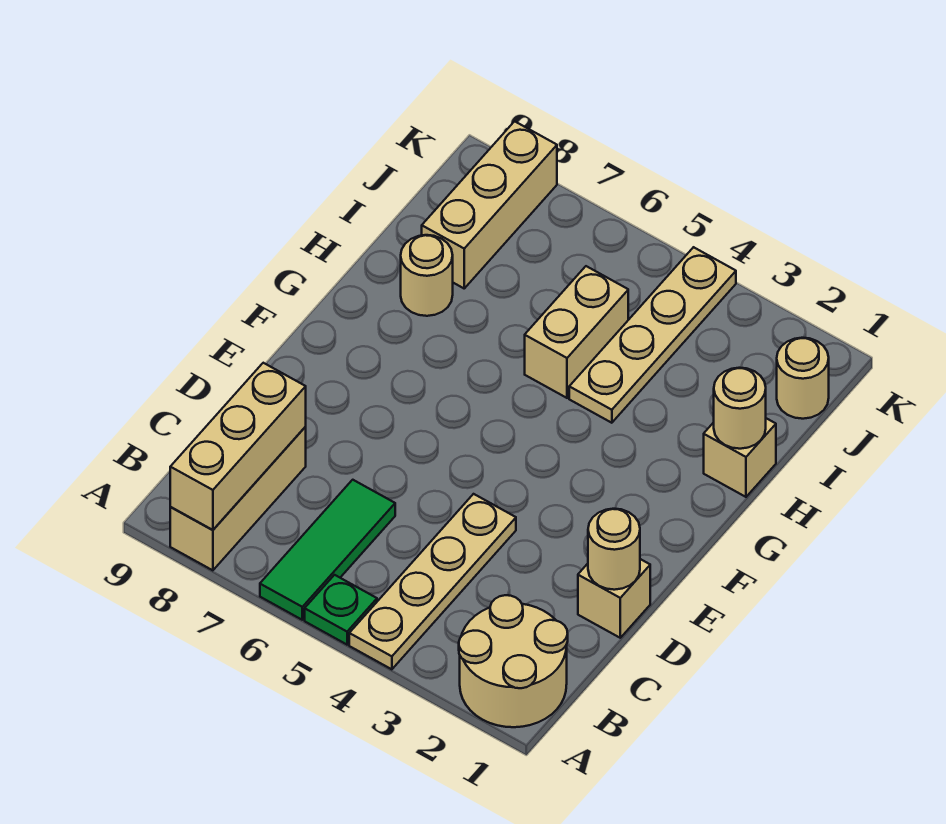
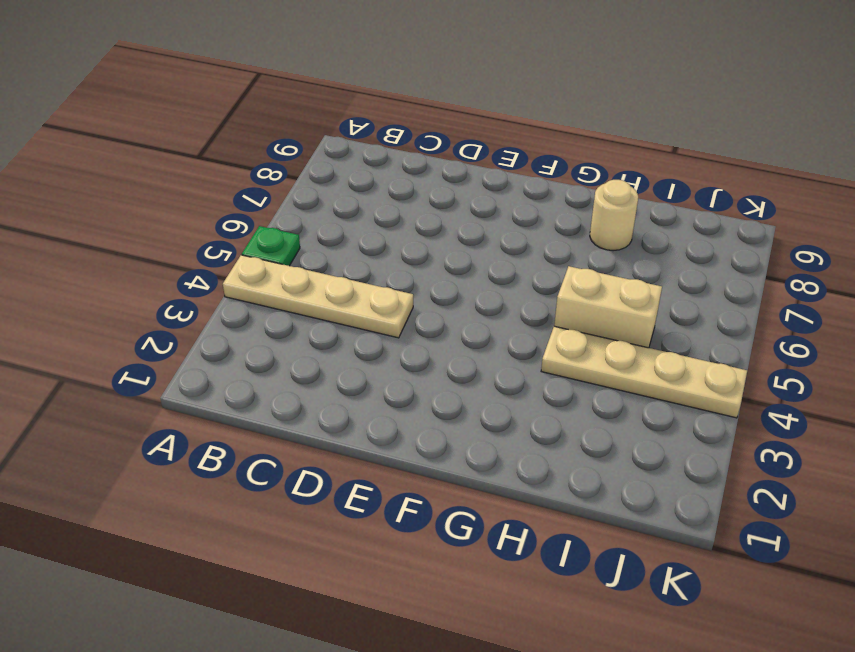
none -> tan 2x2 round brick [459,595,568,727]
none -> green 1x3 tile [260,480,395,620]
none -> tan 1x3 brick [170,427,306,570]

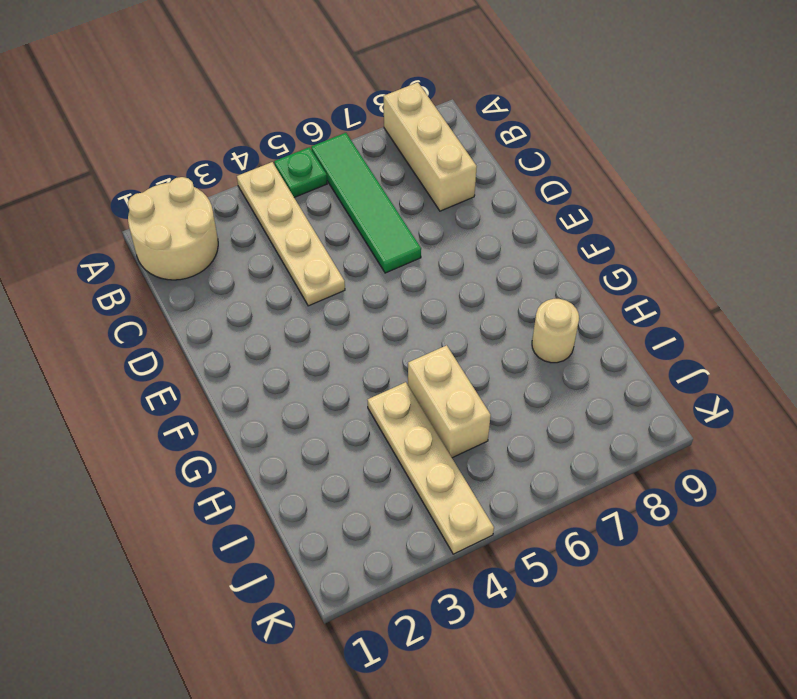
green 1x4 tile [311,133,421,273] -> green 1x3 tile [260,480,395,620]
none -> tan 1x1 brick [578,559,650,638]
none -> tan 1x1 brick [704,418,776,497]
none -> tan 1x3 brick [422,121,557,288]

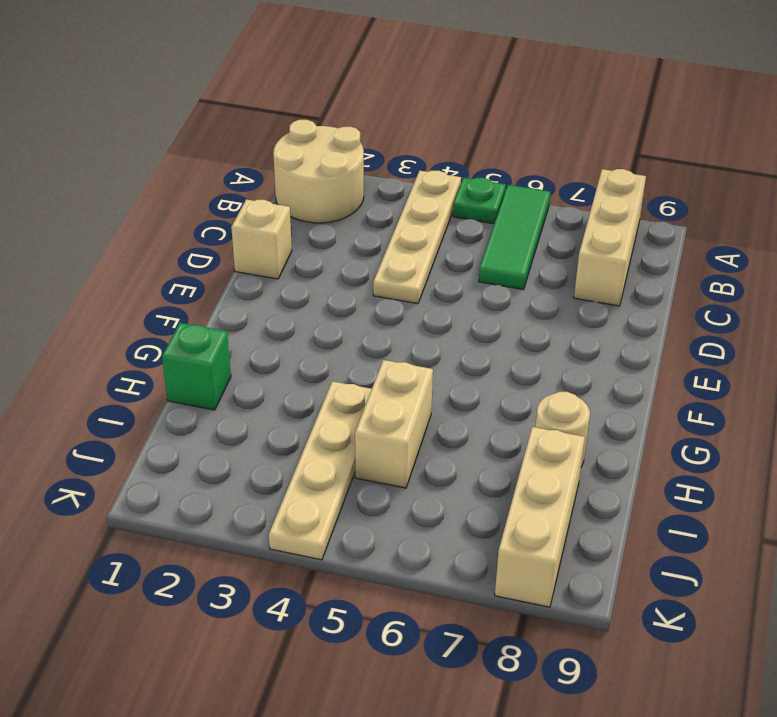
green 1x1 brick [162,323,231,410] -> tan 1x1 brick [704,418,776,497]
none -> tan 1x1 round brick [777,338,829,419]
none -> tan 1x3 brick [170,363,306,530]
none -> tan 1x1 round brick [588,509,640,590]

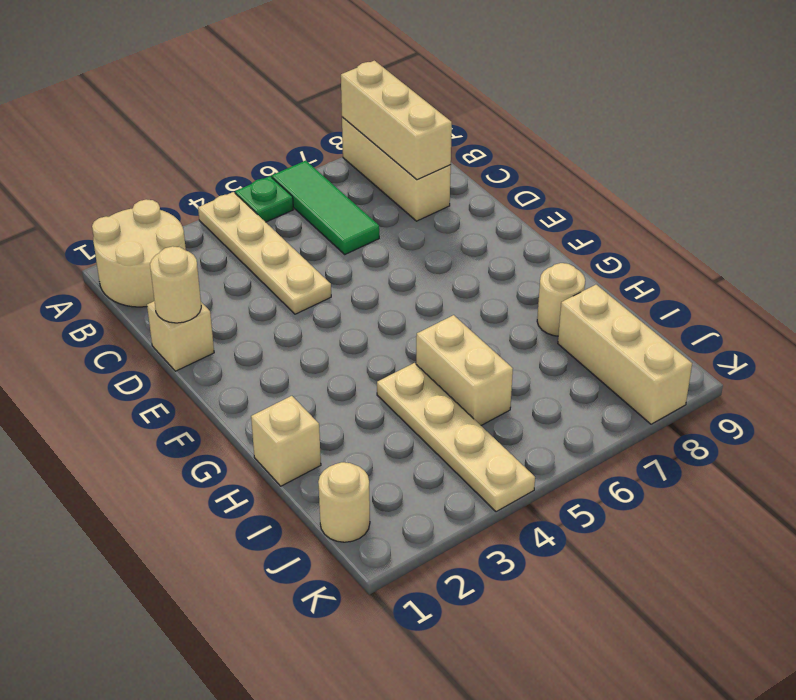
none -> tan 1x1 round brick [714,368,766,449]

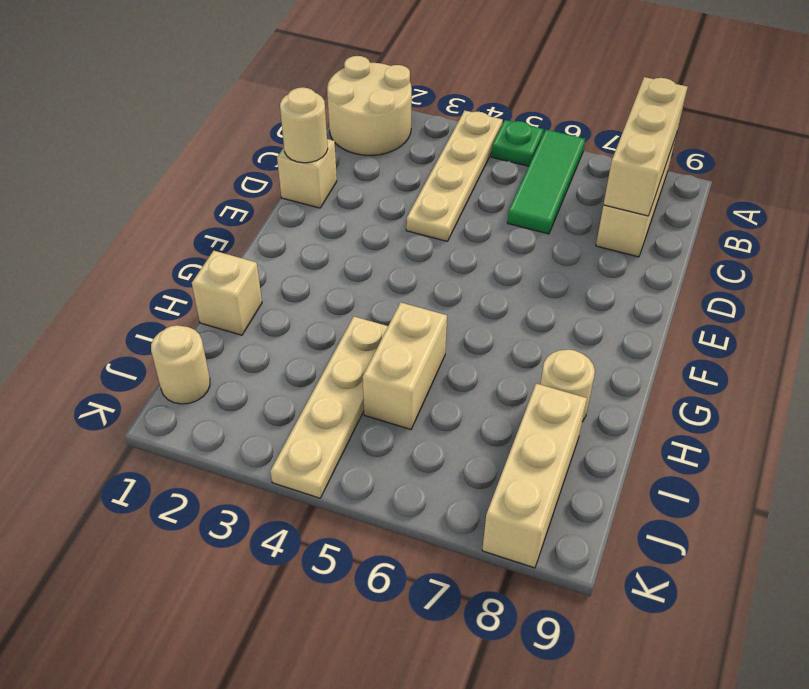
none -> tan 1x1 round brick [714,368,766,449]

